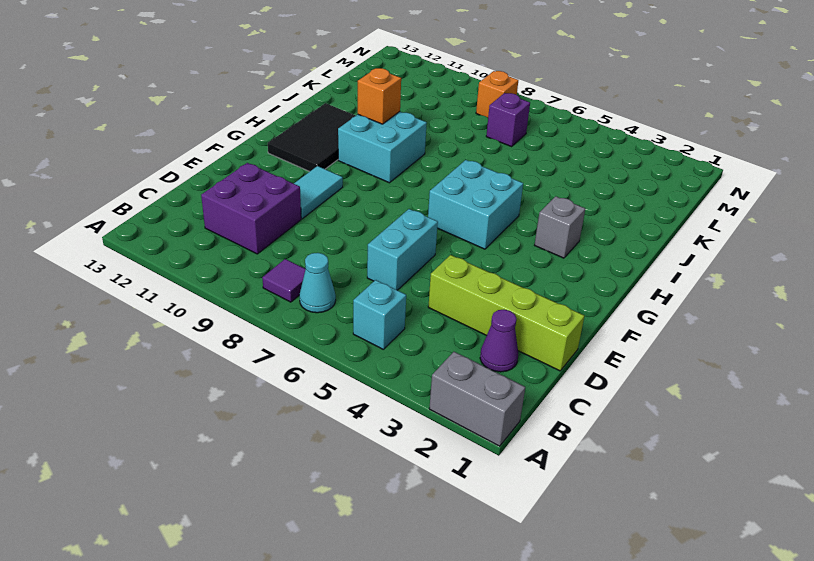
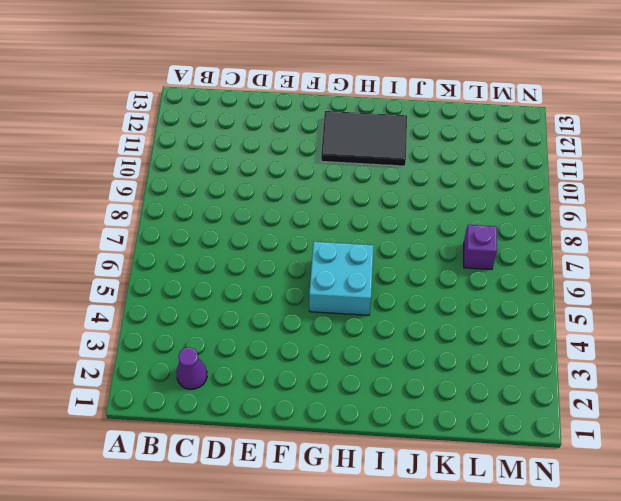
none -> grey 1x2 brick [429,352,525,446]
none -> cyan 1x1 brick [353,280,406,350]
none -> cyan 1x1 cone [299,253,336,313]

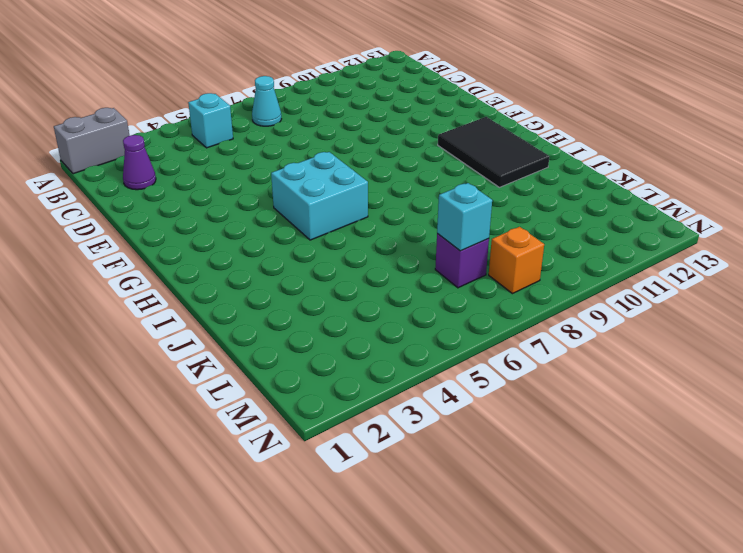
cyan 1x1 brick [437,183,492,251] -> none
none -> purple 1x1 tile [262,259,306,302]
none -> purple 2x2 brick [201,163,301,254]
none -> lime 1x4 brick [428,255,584,371]

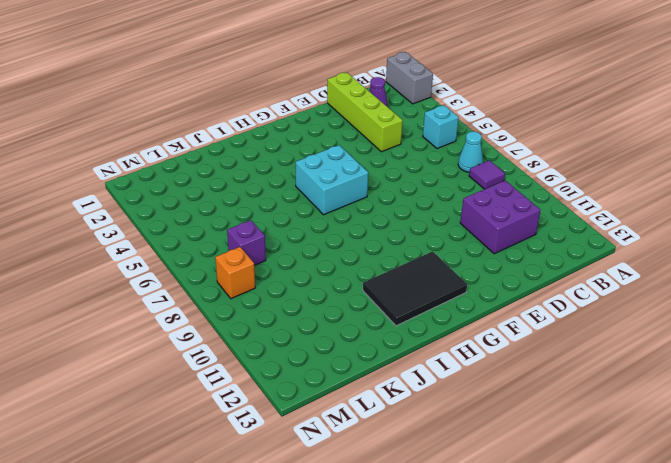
none -> cyan 1x2 brick [367,209,438,290]
none -> cyan 1x2 tile [294,166,343,219]
none -> grey 1x1 brick [535,196,585,258]

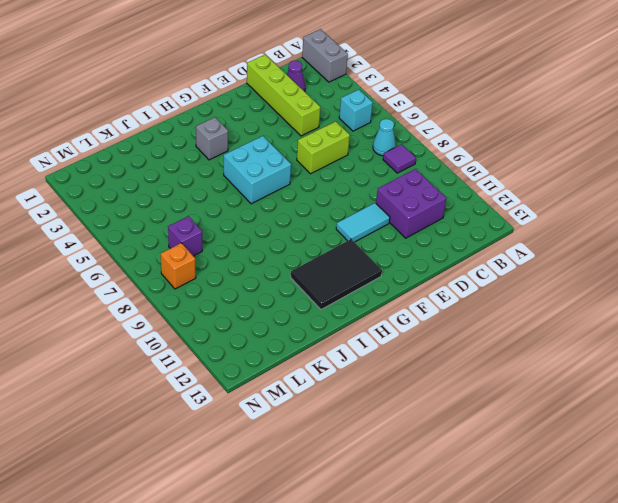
lime 1x2 brick [297,121,350,174] -> cyan 1x2 brick [367,209,438,290]
none -> cyan 2x2 brick [338,112,427,183]
none -> orange 1x1 brick [358,68,401,124]

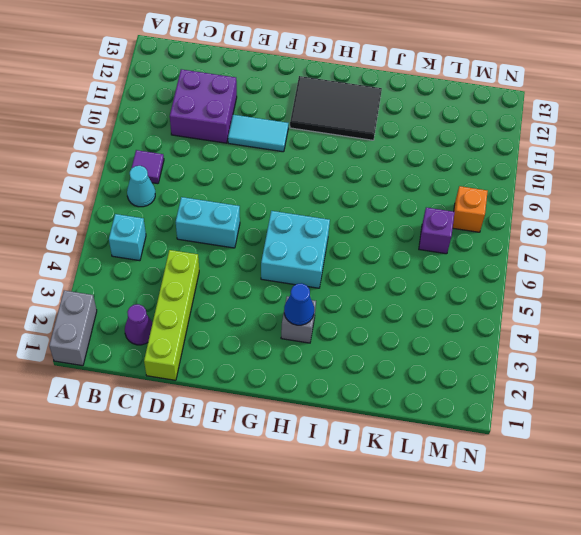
blue 1x1 cone [284,283,314,325] -> none
none -> cyan 2x2 brick [338,112,427,183]
none -> orange 1x1 brick [358,68,401,124]

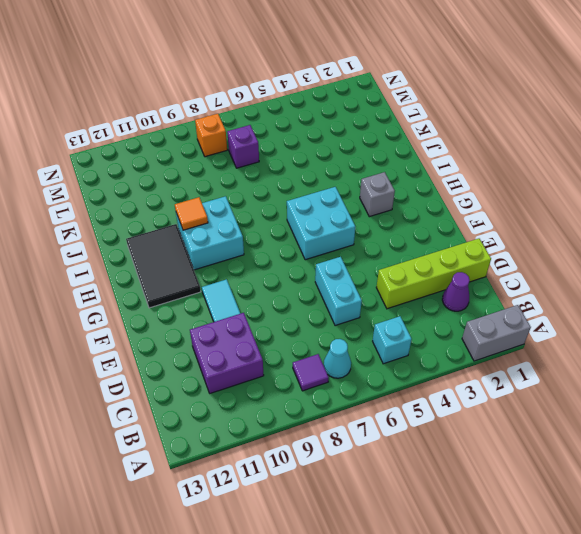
orange 1x1 tile [175,197,208,230] -> orange 1x1 brick [358,68,401,124]

